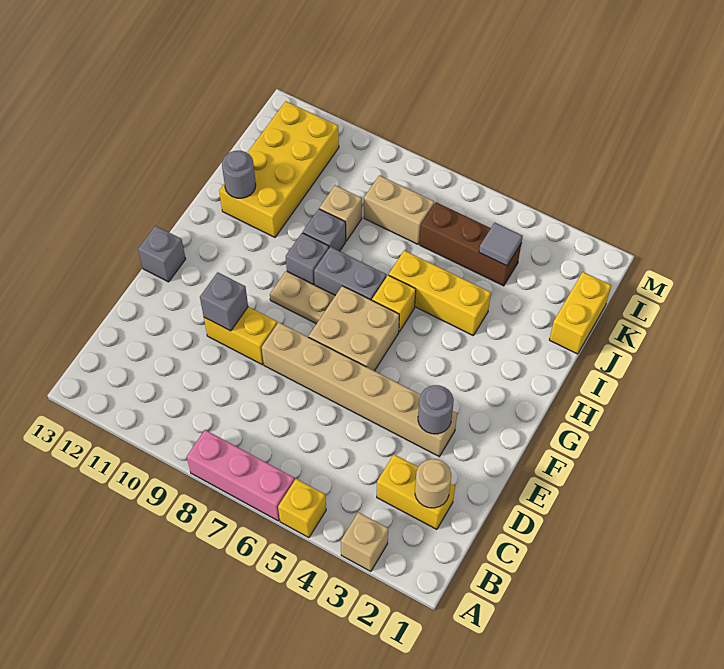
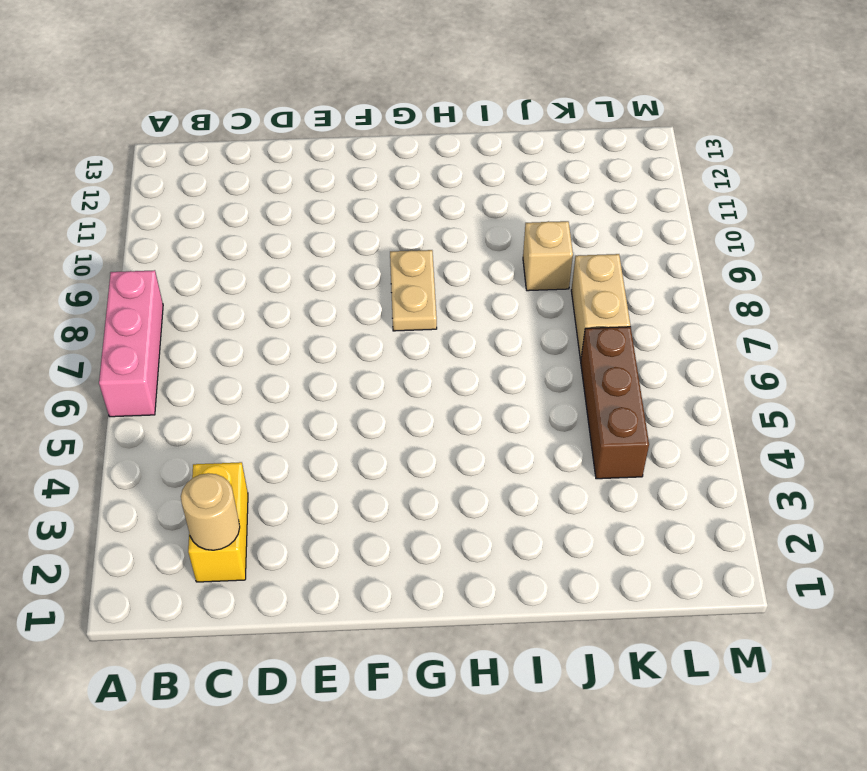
none -> tan 1x1 brick [341,512,388,571]
none -> yellow 1x1 brick [278,479,326,538]
none -> tan 1x6 brick [262,322,457,457]

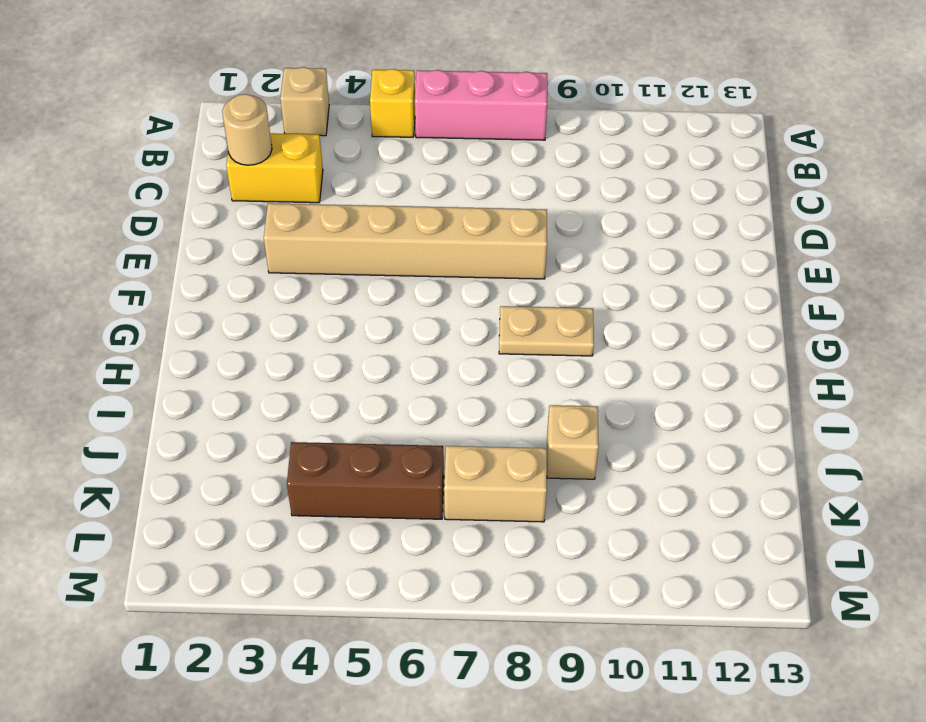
none -> yellow 1x2 brick [204,307,277,365]
none -> tan 2x2 brick [309,286,399,371]
none -> grey 1x1 brick [138,226,186,282]

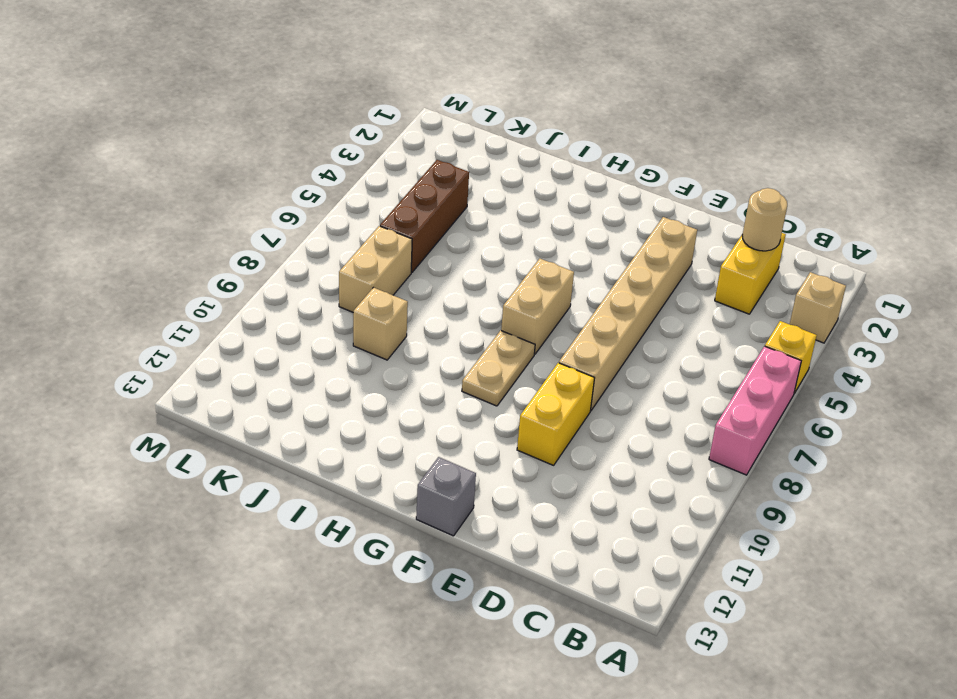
tan 1x2 brick [501,259,574,354] -> tan 2x2 brick [309,286,399,371]
none -> yellow 1x1 brick [372,275,416,332]
none -> grey 1x2 brick [314,247,386,300]
none -> grey 1x1 brick [286,233,329,285]

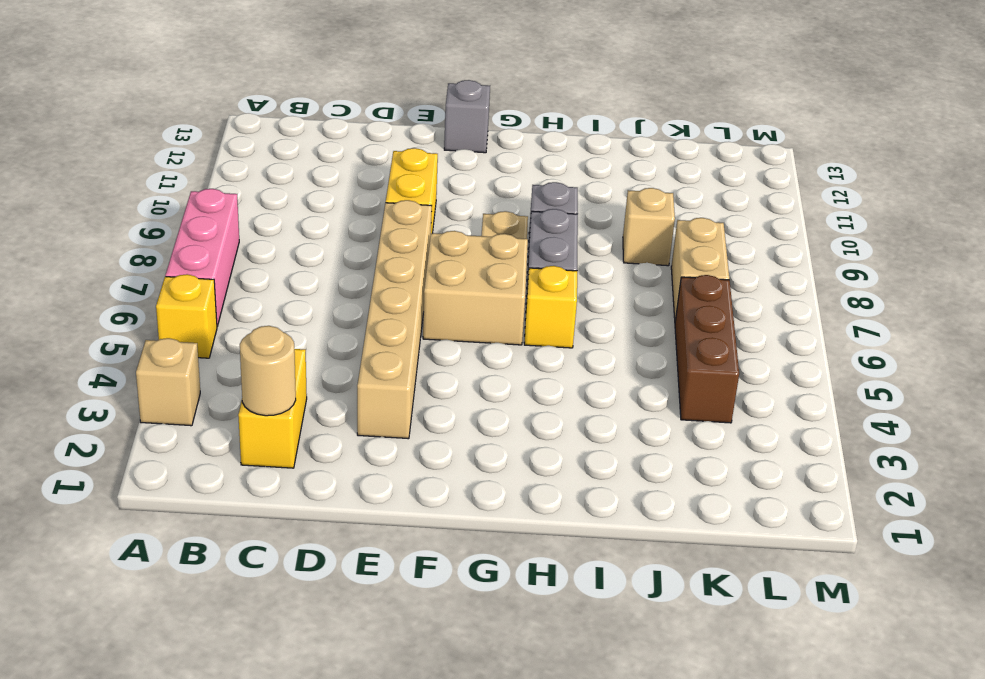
none -> yellow 1x3 brick [389,250,491,336]
none -> grey 1x1 brick [303,209,346,251]
none -> yellow 2x4 brick [219,101,339,237]

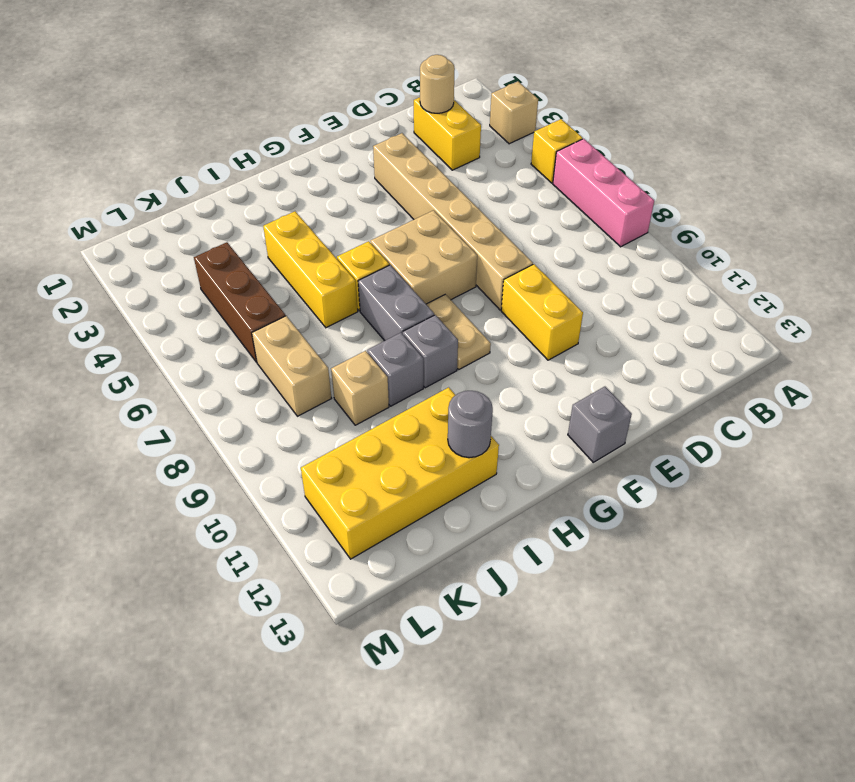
none -> yellow 1x2 brick [549,272,611,354]
none -> grey 1x1 round brick [418,385,454,434]
none -> grey 1x1 brick [200,272,248,331]

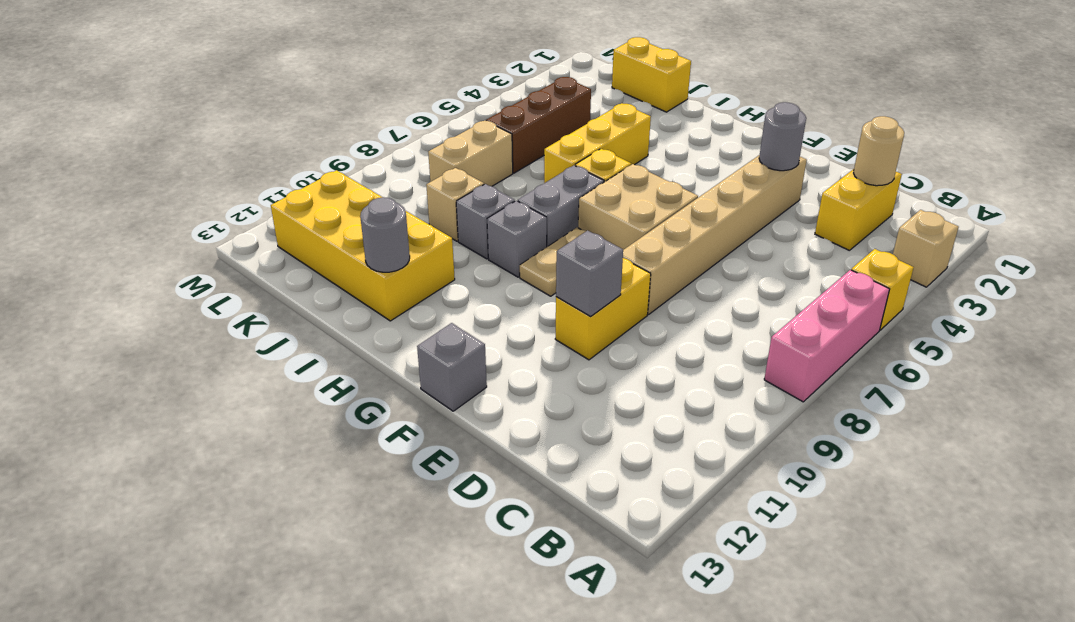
none -> grey 1x1 tile [479,223,523,266]

